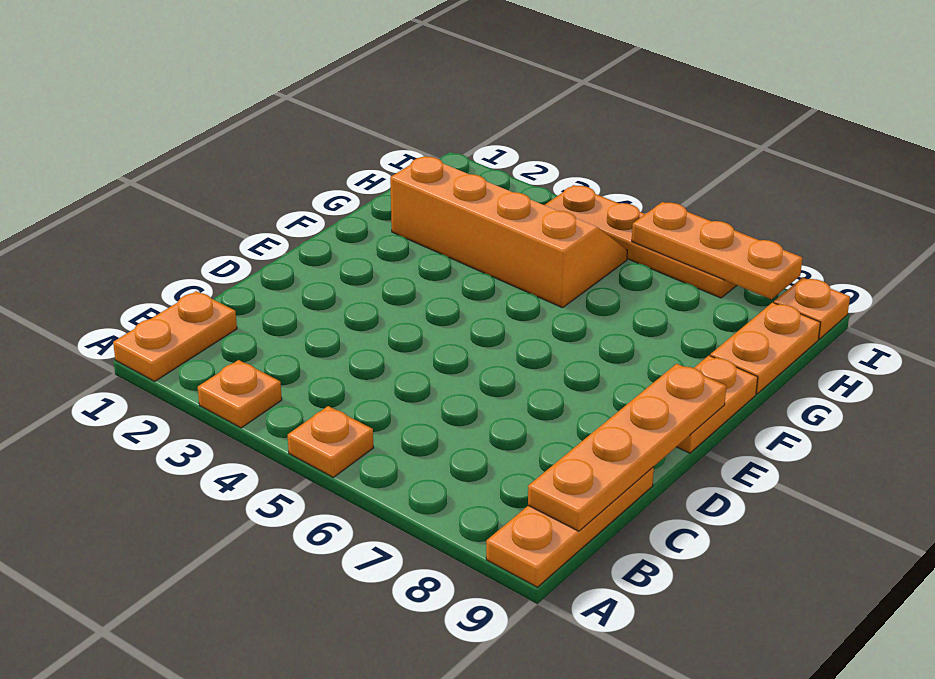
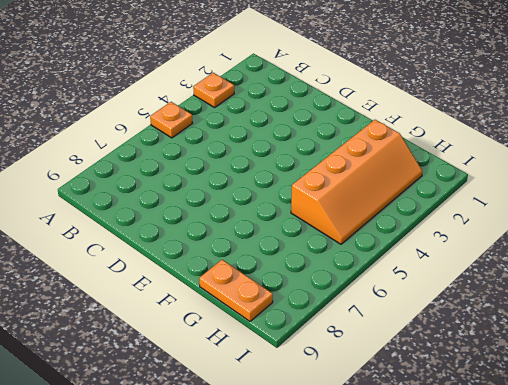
none -> orange 1x2 plate [113,291,237,381]
none -> orange 1x3 plate [486,467,654,587]

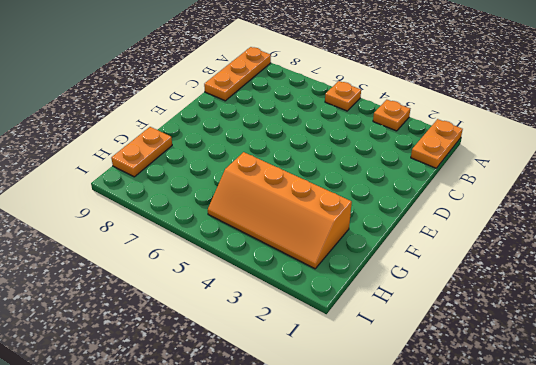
none -> orange 1x2 plate [677,356,758,453]
none -> orange 1x4 plate [545,185,737,298]

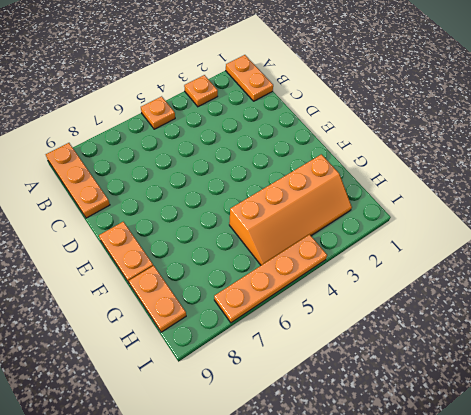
none -> orange 1x1 plate [774,277,850,339]
none -> orange 1x4 plate [528,364,726,531]

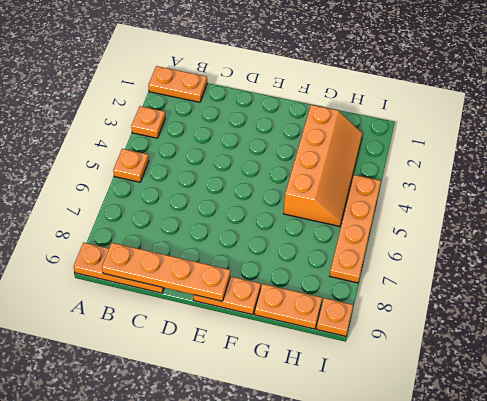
none -> orange 1x3 plate [632,202,802,299]

